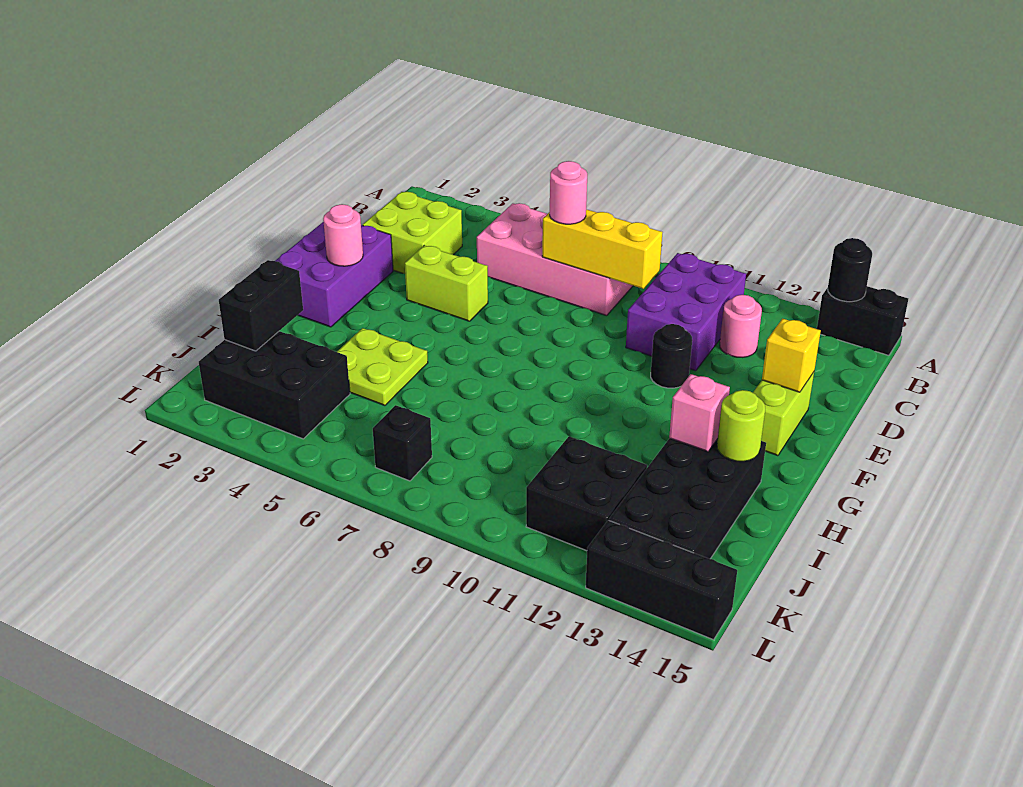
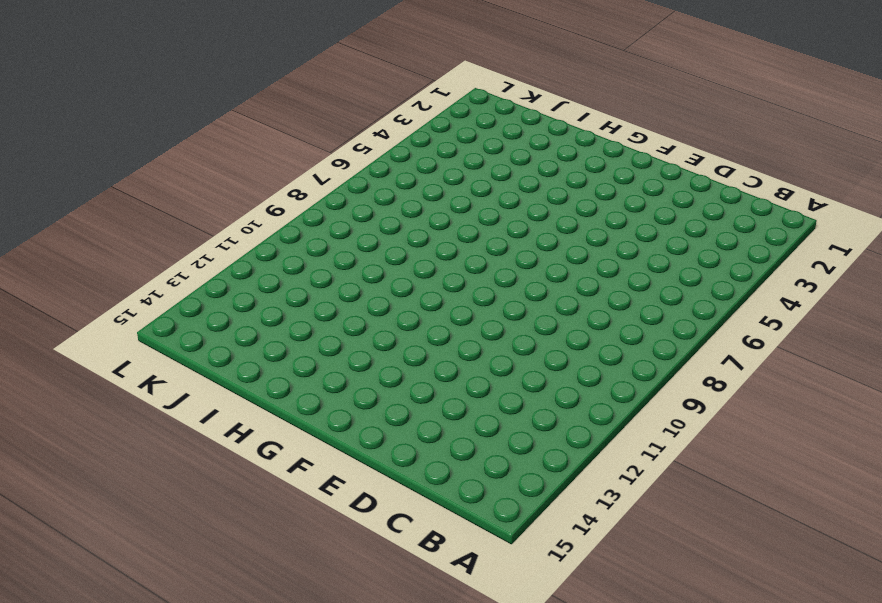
none -> black 1x2 brick [817,286,908,355]
none -> pink 2x4 brick [477,203,633,316]
none -> purple 2x3 brick [626,253,746,371]

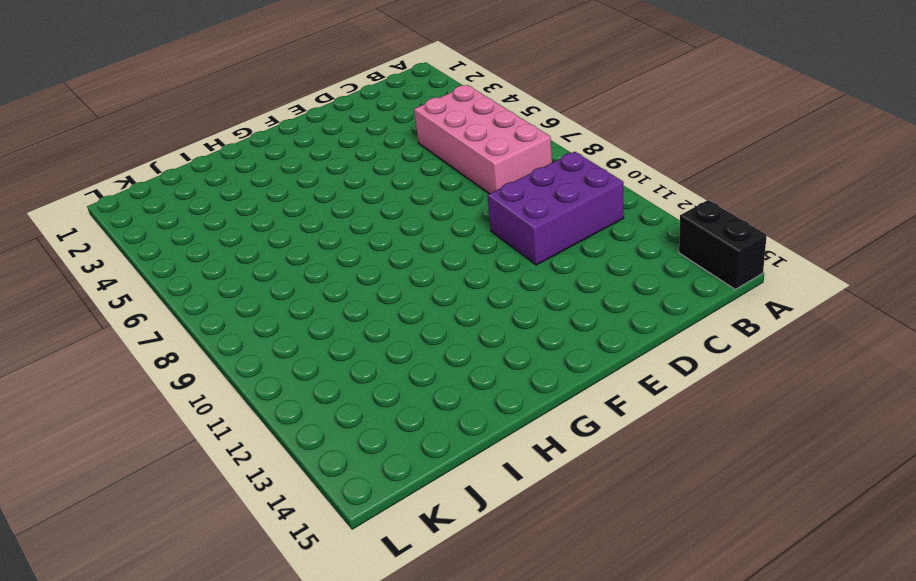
none -> lime 2x2 brick [363,192,462,274]
none -> pink 1x1 round brick [720,295,762,357]
none -> purple 2x3 brick [275,222,393,327]

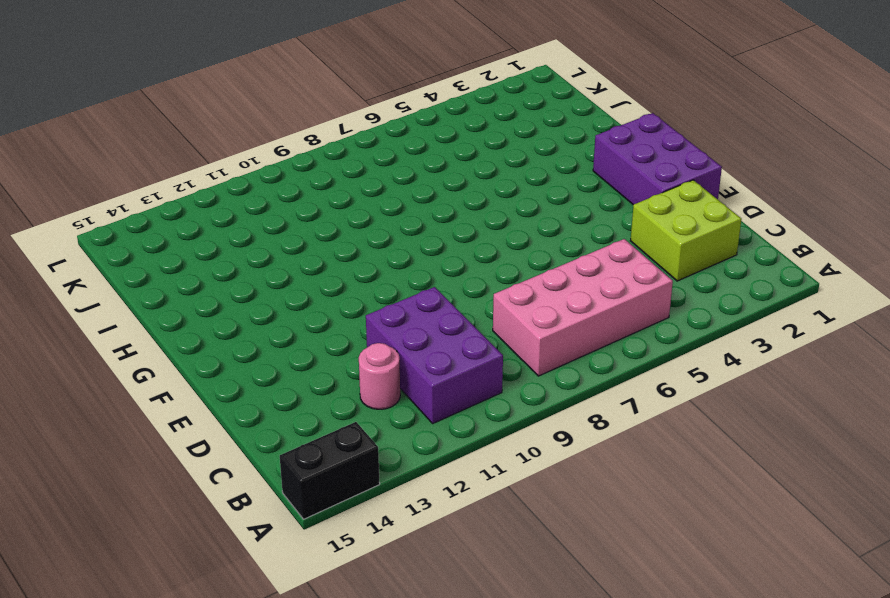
none -> lime 1x2 brick [405,246,488,321]
none -> black 1x1 round brick [651,324,692,388]
none -> lime 1x2 brick [753,372,814,456]

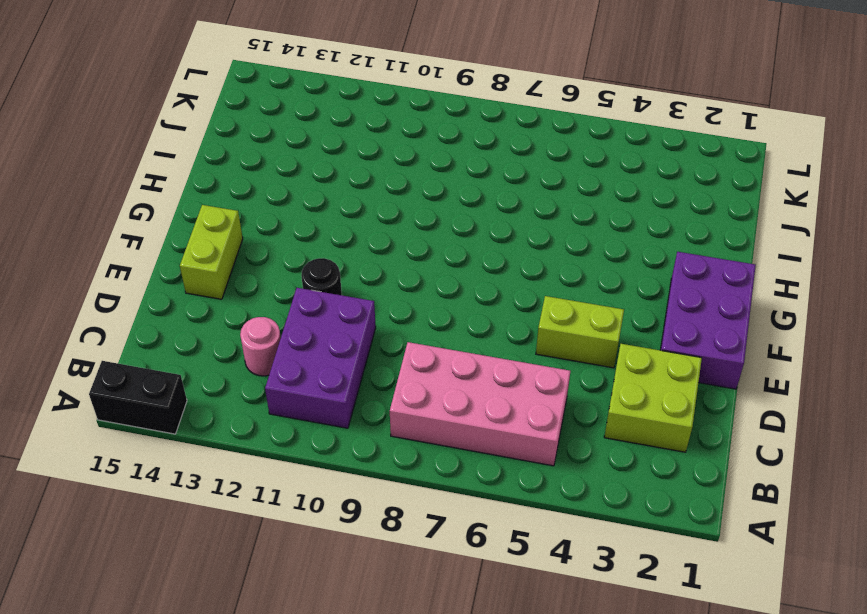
none -> lime 2x2 plate [337,328,428,405]
none -> black 2x4 brick [609,438,766,559]
none -> black 2x3 brick [199,331,350,439]

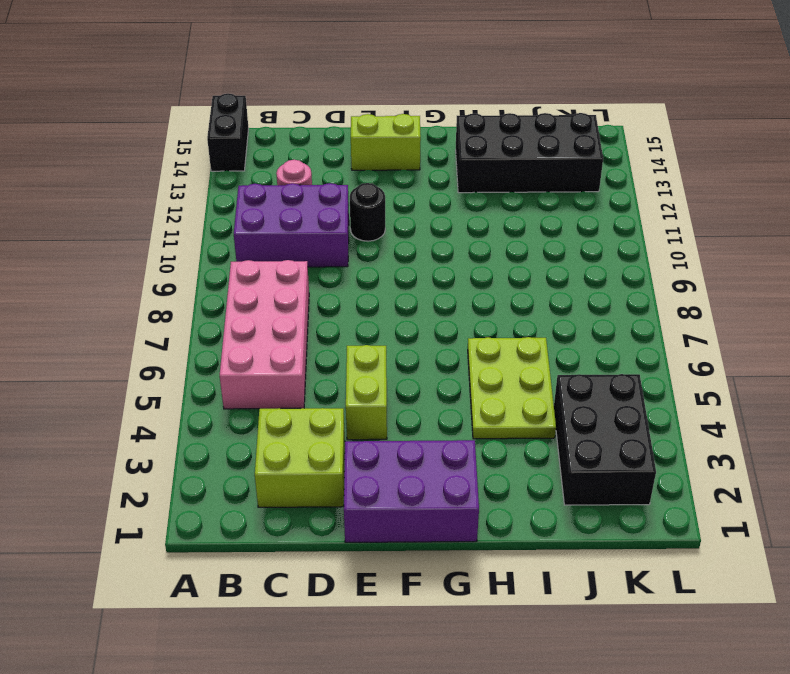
lime 2x3 plate [468,337,556,439] -> lime 2x2 plate [337,328,428,405]
none -> black 2x2 brick [526,437,647,551]
none -> black 1x1 brick [373,405,432,481]
none -> black 1x3 brick [586,520,737,640]

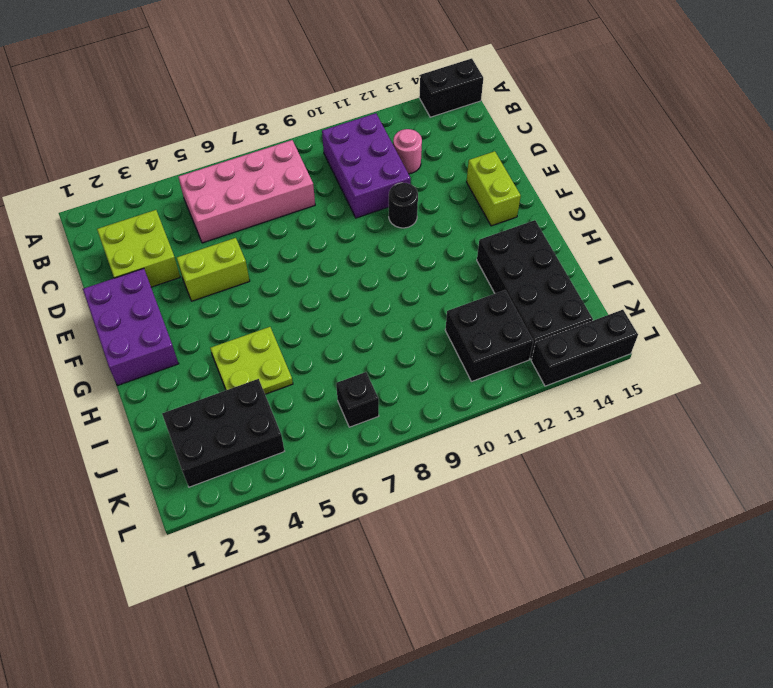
none -> black 1x1 round brick [828,238,872,302]
none -> yellow 1x3 brick [542,209,663,289]
none -> yellow 1x1 brick [762,319,821,392]

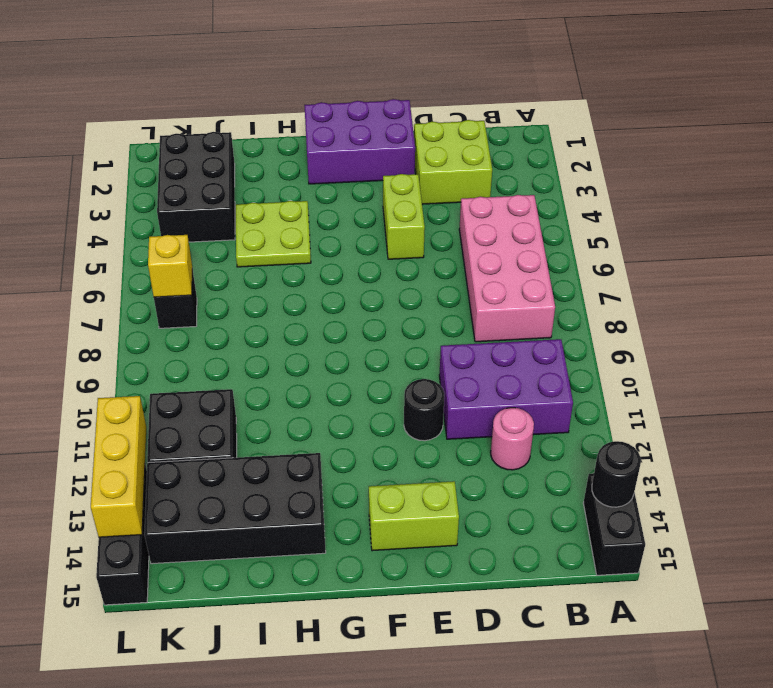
yellow 1x1 brick [148,235,192,297] -> yellow 1x1 brick moved to [762,319,821,392]
yellow 1x3 brick [91,396,146,537] -> yellow 1x3 brick moved to [542,209,663,289]
none -> pink 1x1 round brick [323,204,363,266]
none -> pink 1x1 brick [669,374,730,452]
none -> lime 1x1 round brick [717,390,765,461]

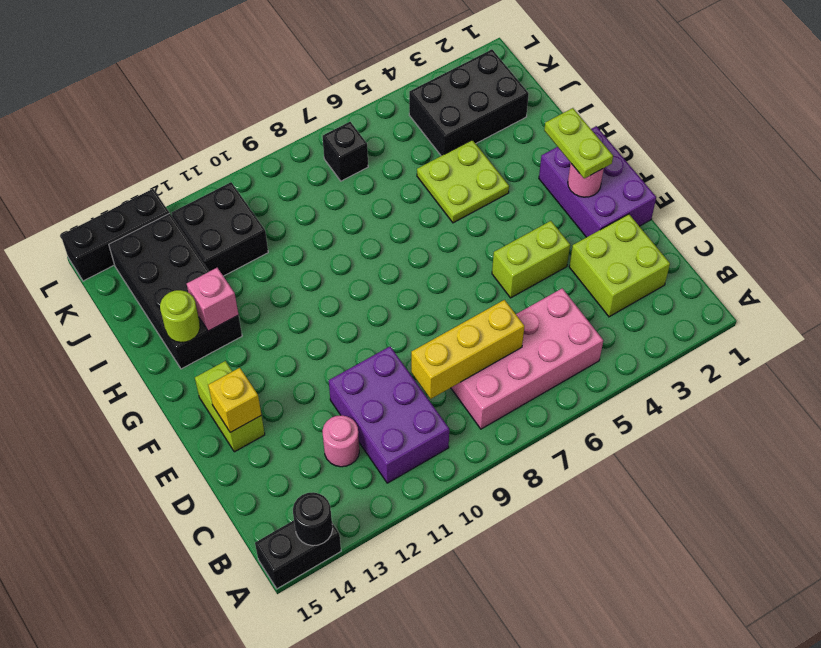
lime 1x2 plate [544,108,613,179] -> none
none -> black 1x1 round brick [651,324,692,388]
none -> black 1x2 brick [219,260,303,351]
none -> pink 1x1 round brick [550,161,587,224]

